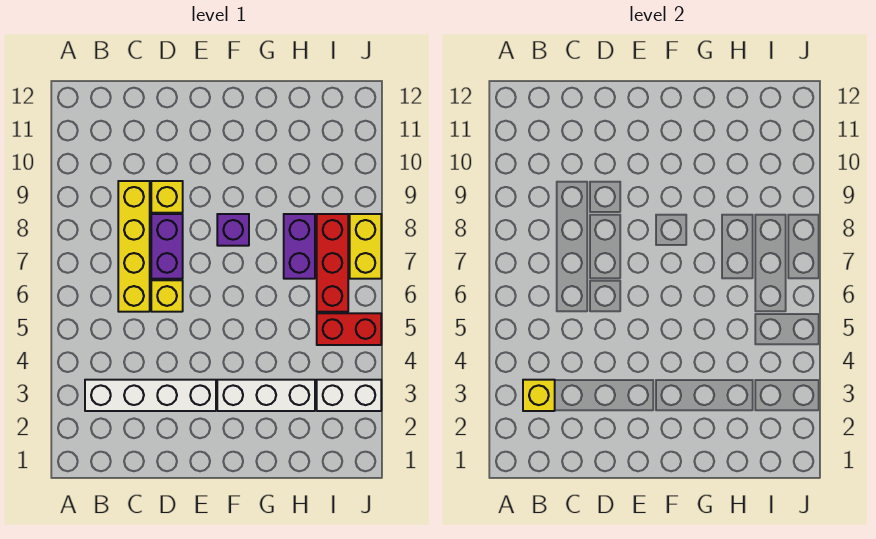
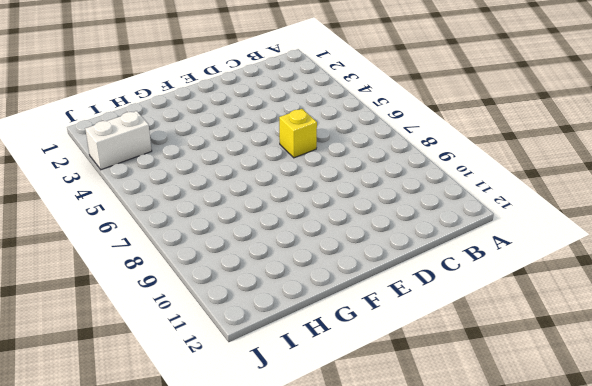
none -> white 1x4 brick [85,380,216,411]
none -> yellow 1x4 brick [118,181,150,312]
none -> purple 1x2 brick [151,214,183,279]

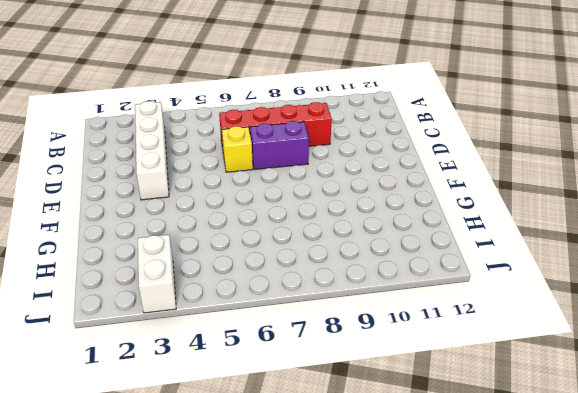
red 1x4 brick [219,102,332,148] -> yellow 1x4 brick [118,181,150,312]
none -> yellow 1x1 brick [151,181,183,213]
none -> white 1x3 brick [217,380,315,411]
none -> purple 1x1 brick [217,214,249,246]

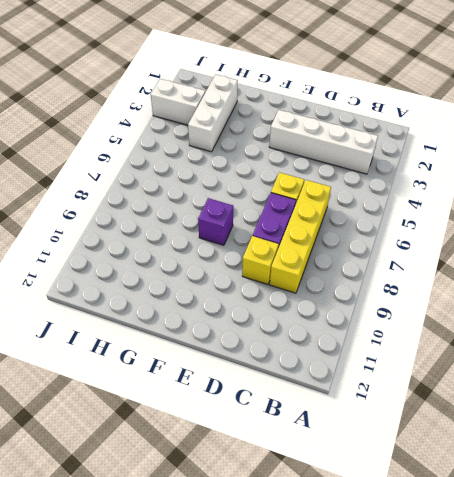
white 1x3 brick [188,75,238,152] -> white 1x3 brick turned to [217,380,315,411]
none -> purple 1x2 brick [284,214,315,279]
none -> red 1x2 brick [317,313,381,345]
none -> red 1x3 brick [317,214,348,312]

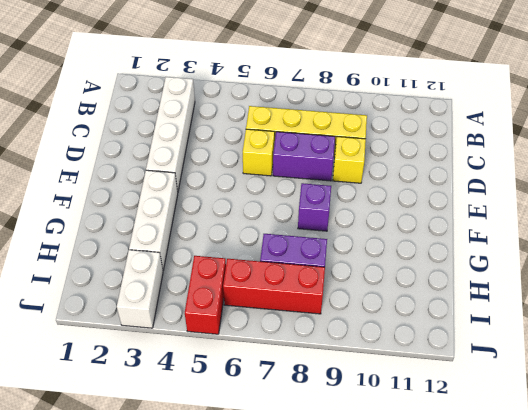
none -> yellow 1x2 brick [350,214,381,279]
none -> yellow 1x1 brick [523,380,555,411]

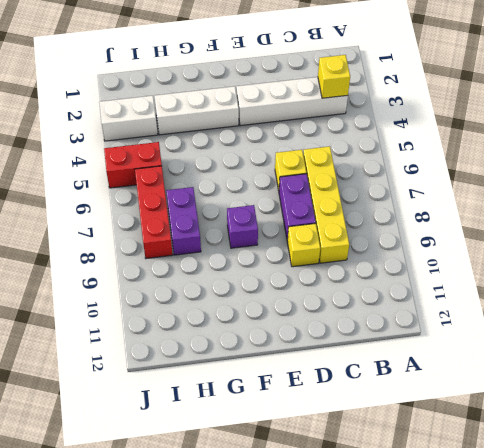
none -> yellow 1x2 brick [350,214,381,279]

